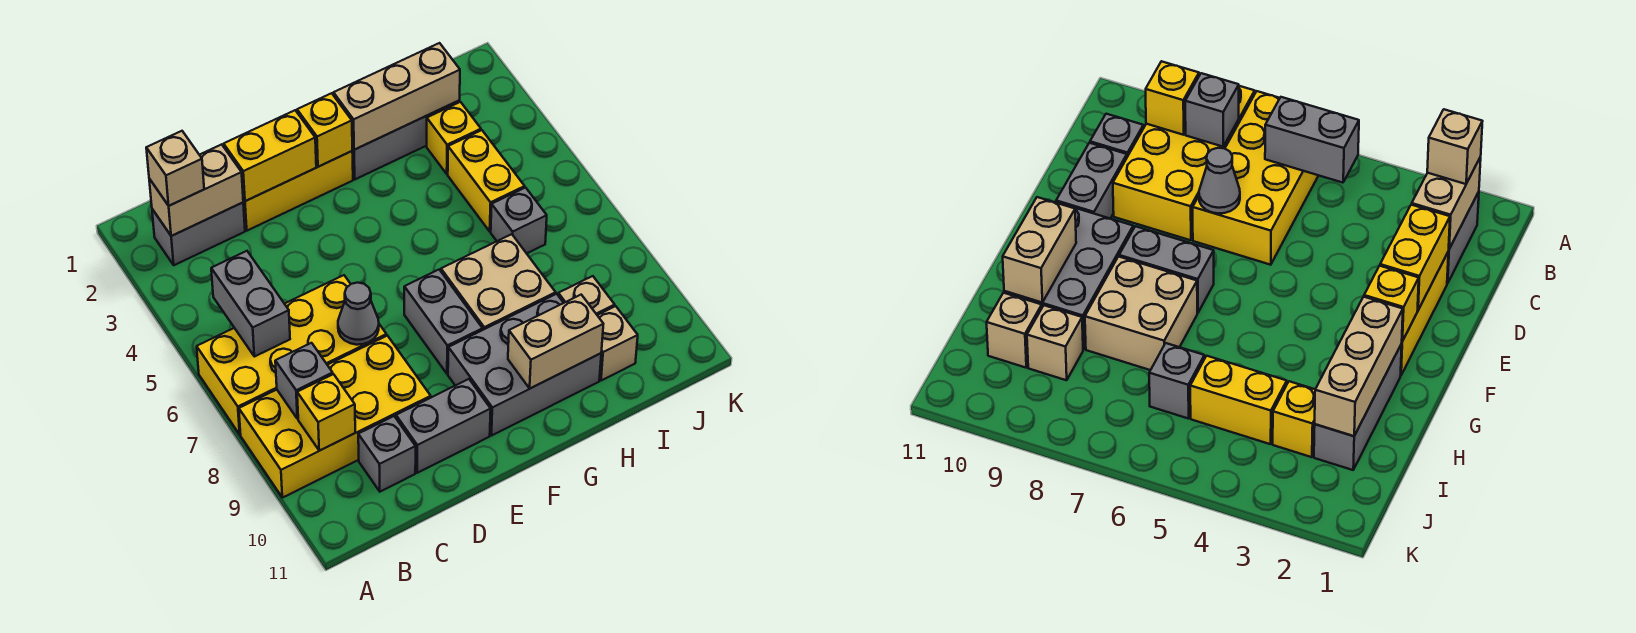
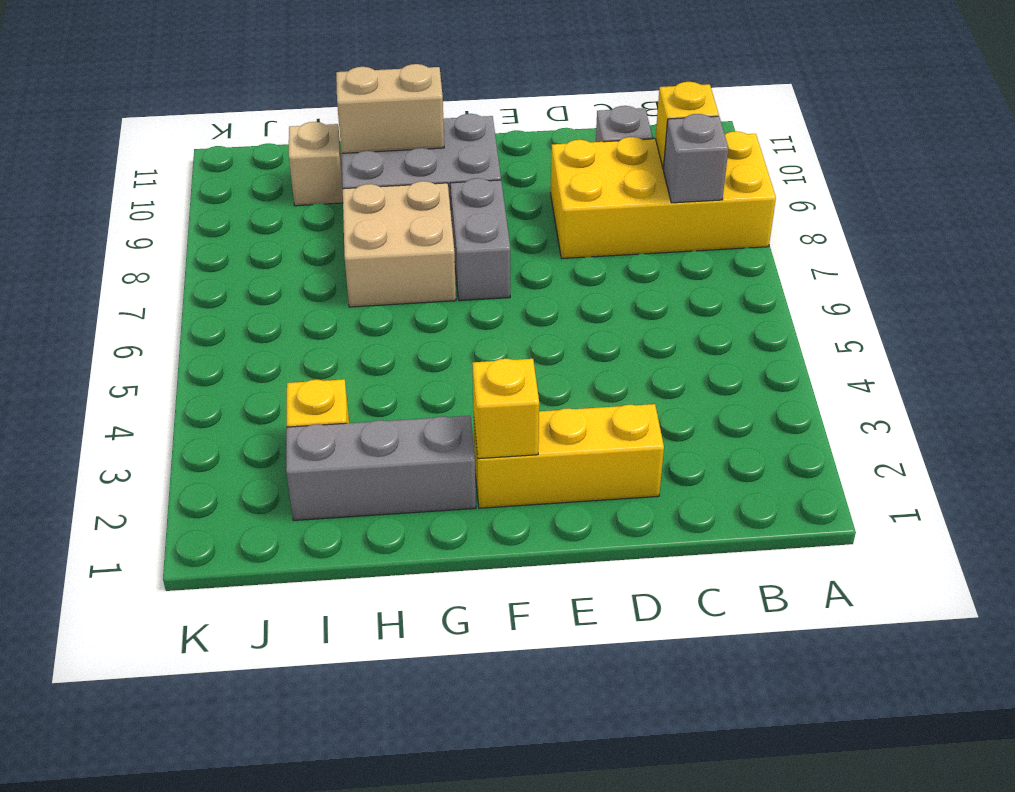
none -> yellow 2x4 brick [197,275,386,434]
none -> grey 1x2 brick [152,203,245,265]
none -> grey 1x2 brick [396,379,491,473]

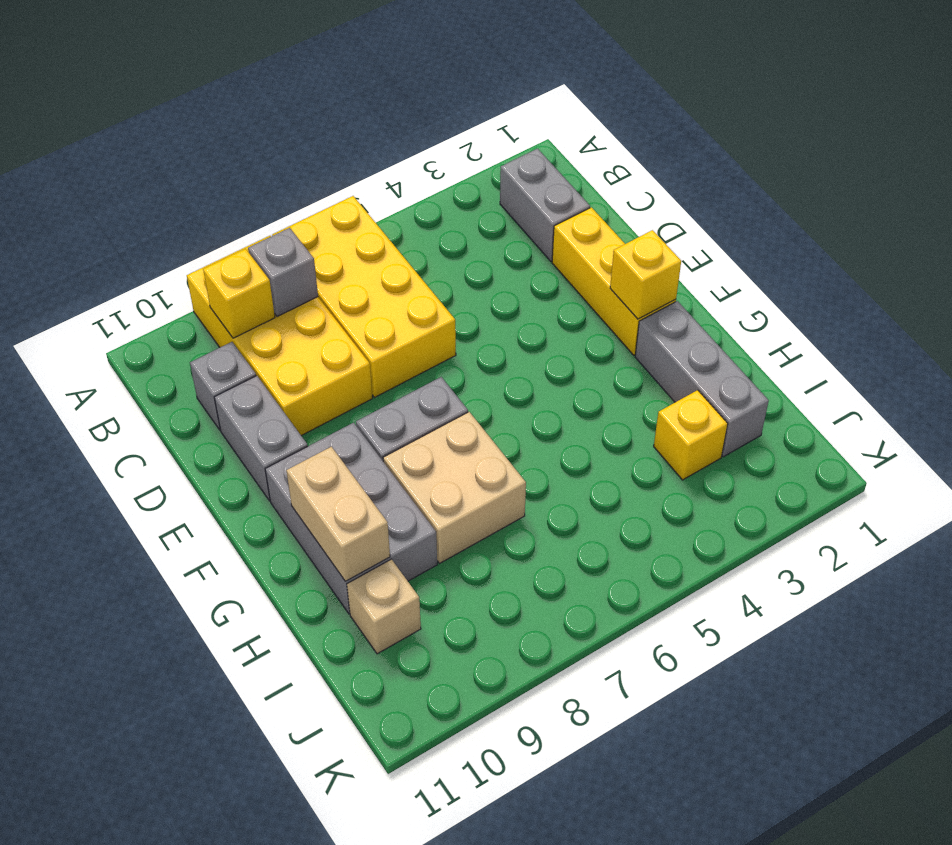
none -> yellow 1x2 brick [448,130,525,231]
none -> grey 1x1 brick [491,188,547,253]
none -> tan 1x1 brick [558,276,615,315]

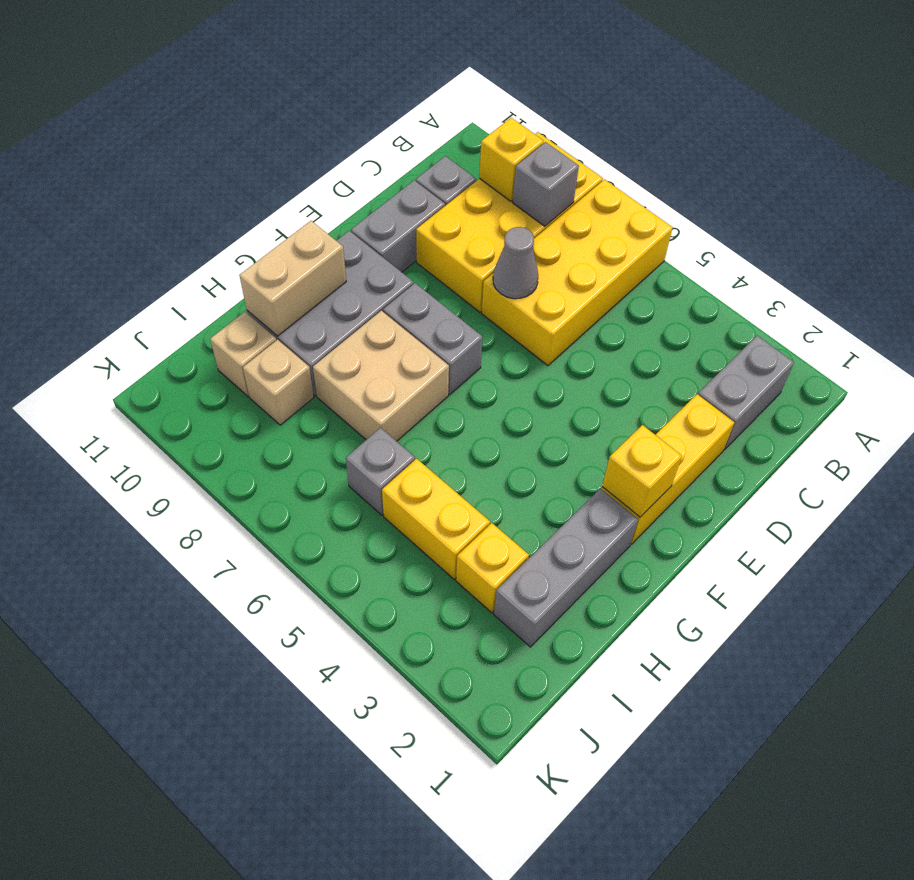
none -> tan 1x2 brick [149,144,243,236]
none -> grey 1x2 brick [211,251,290,357]
none -> yellow 1x2 brick [224,110,316,201]

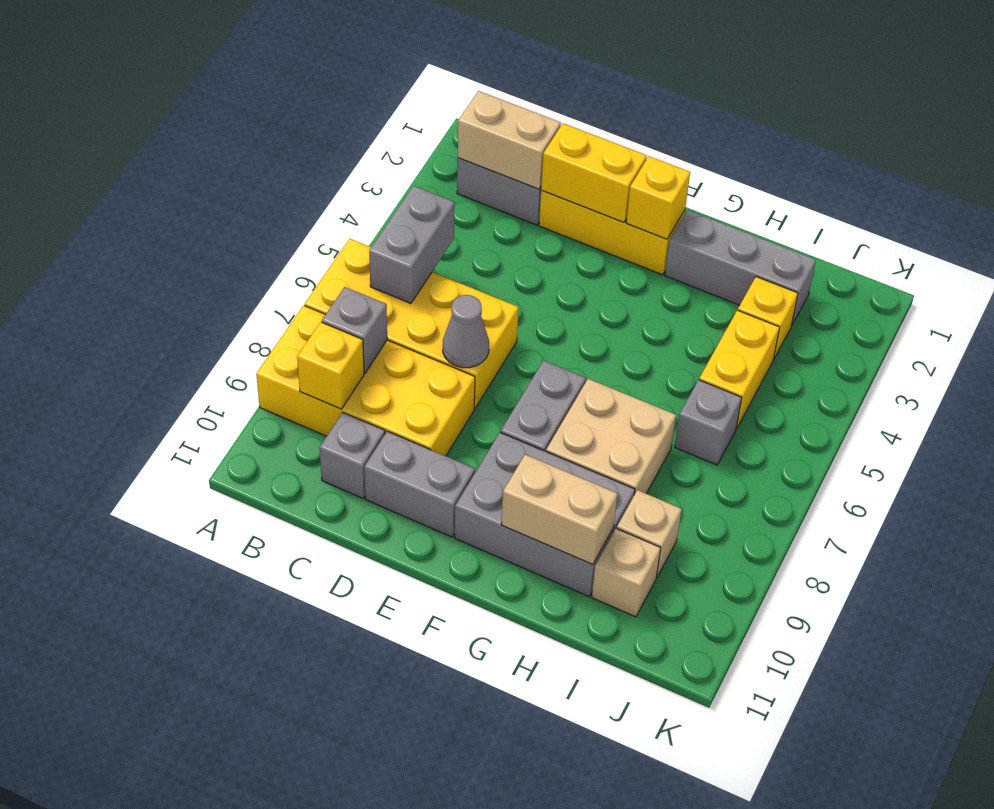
none -> tan 1x3 brick [334,43,460,150]
none -> tan 1x1 brick [146,131,204,206]

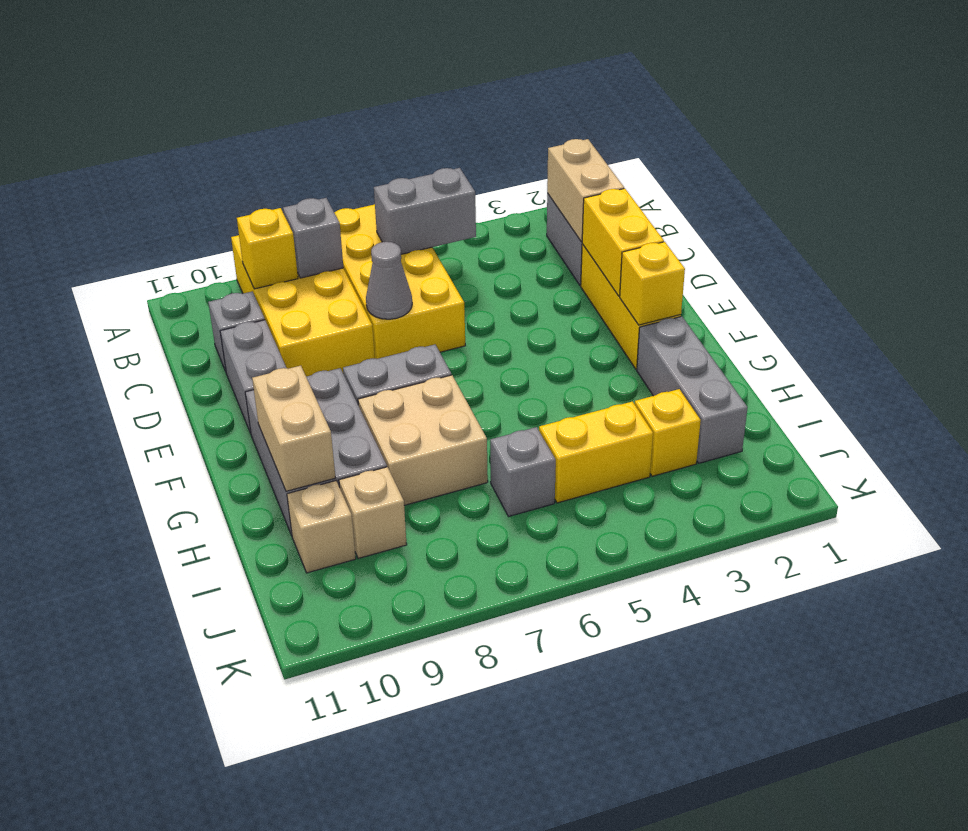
none -> tan 1x3 brick [334,43,460,150]
none -> tan 1x1 brick [146,131,204,206]

